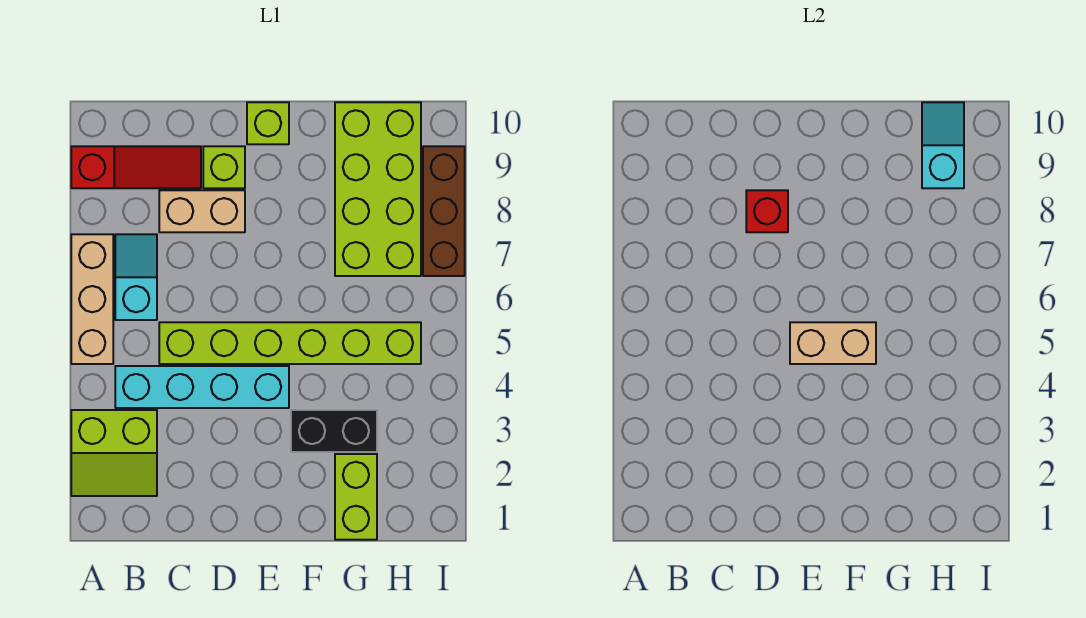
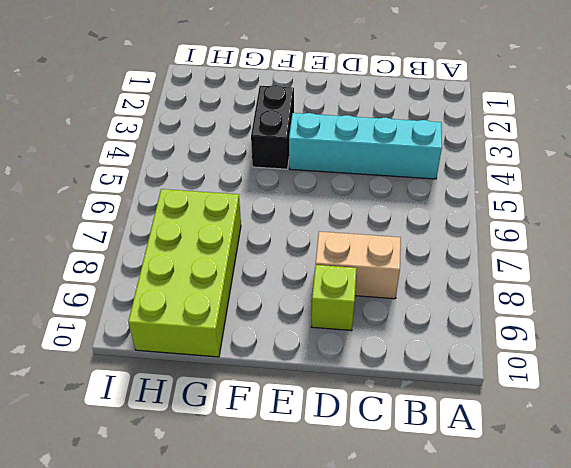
black 1x2 brick [251,85,294,169] -> black 1x2 brick turned to [291,410,377,452]
none -> lime 2x2 slope [71,410,157,496]
none -> tan 1x3 brick [71,234,113,364]
none -> red 1x3 slope [71,146,201,188]

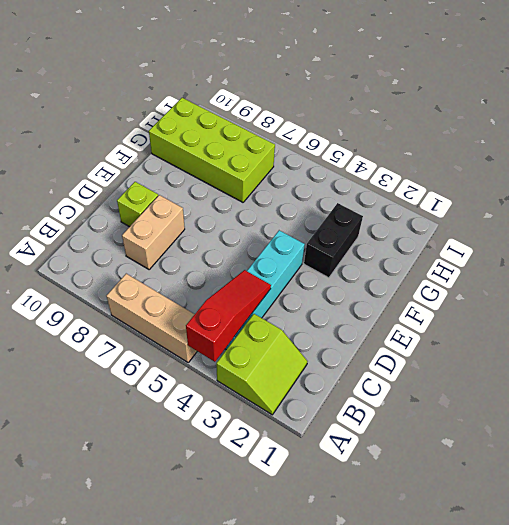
red 1x3 slope [186,270,271,362] -> red 1x3 slope moved to [71,146,201,188]
none -> cyan 1x2 slope [115,234,157,320]
none -> lime 1x6 brick [159,322,421,364]
none -> lime 1x1 brick [247,102,289,144]

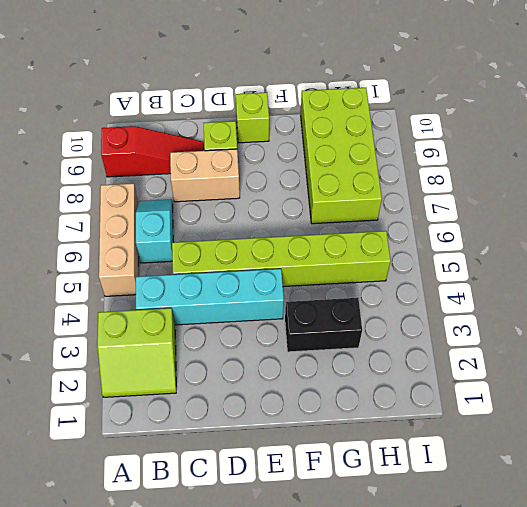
none -> lime 1x2 brick [335,454,377,540]
none -> brown 1x3 brick [423,146,465,276]
none -> red 1x1 brick [746,190,788,232]

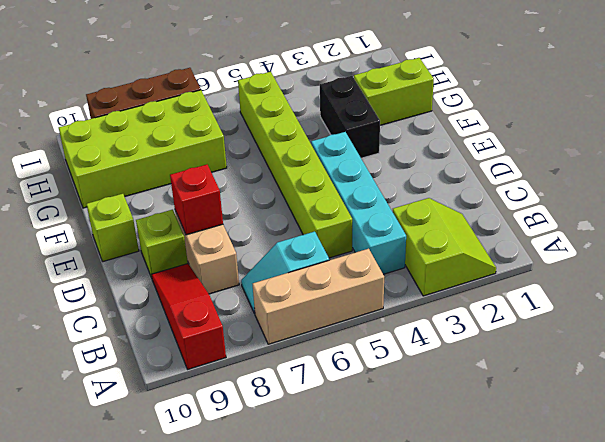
none -> tan 1x2 brick [790,322,876,364]
none -> cyan 1x2 slope [922,102,964,188]

